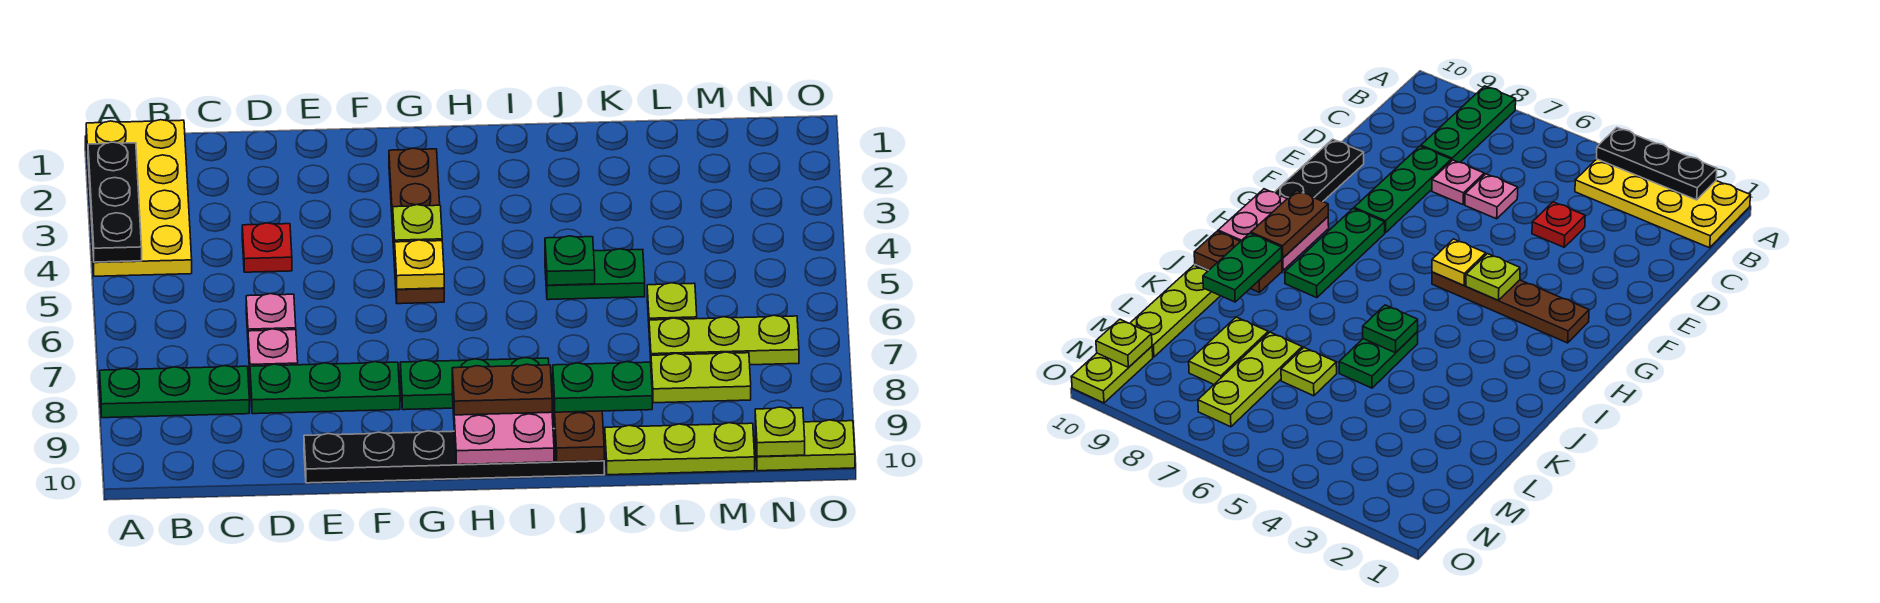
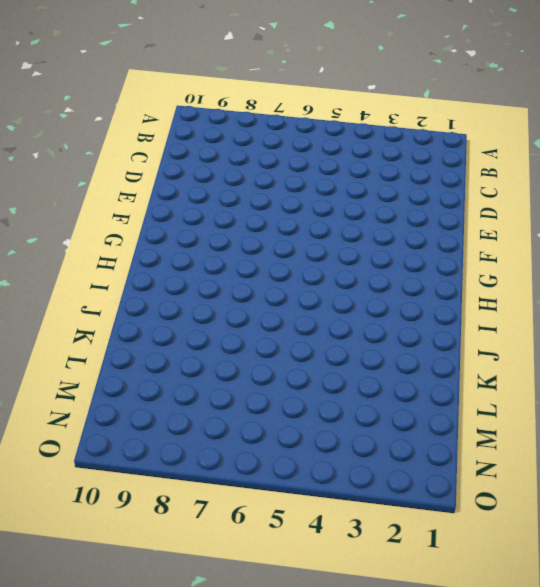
none -> yellow 2x4 plate [86,120,192,276]
none -> green 1x3 plate [100,366,249,418]
none -> red 1x1 plate [242,223,292,272]

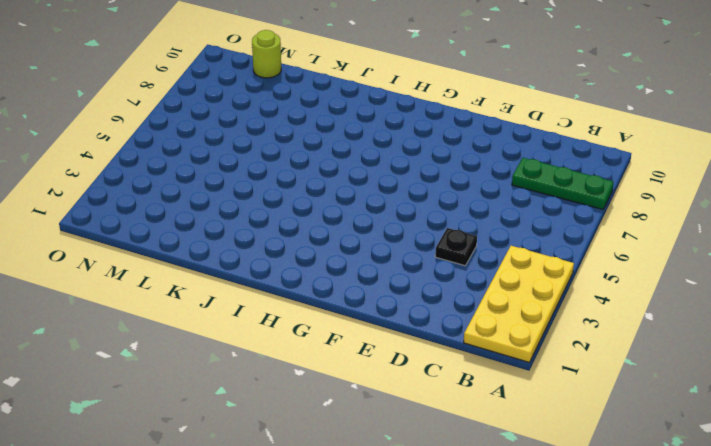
black 1x1 plate [435,228,477,266] -> red 1x1 plate [242,223,292,272]
lime 1x1 round brick [252,30,281,78] -> lime 1x3 plate [605,423,755,475]
none -> pink 1x1 plate [246,294,296,333]
none -> pink 1x1 plate [248,329,298,370]
none -> green 1x3 plate [250,362,400,414]

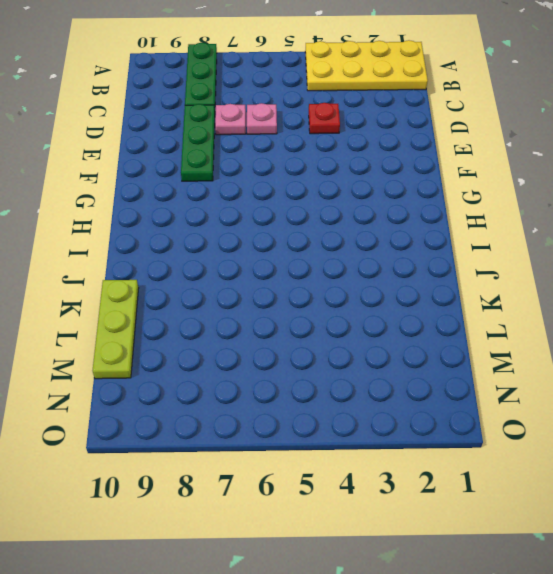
none -> black 1x6 plate [304,429,604,483]
none -> brown 1x4 plate [389,148,444,304]
none -> green 1x3 plate [400,358,549,410]

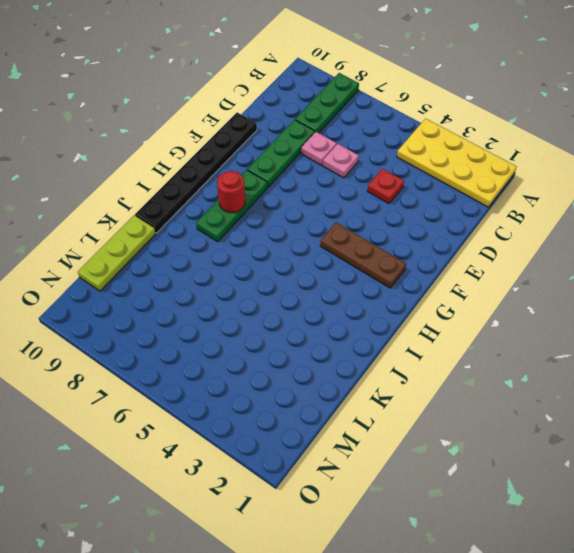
brown 1x3 plate [320,223,406,288] -> brown 1x4 plate [389,148,444,304]
red 1x1 round brick [217,171,245,213] -> none
none -> green 1x2 plate [545,249,645,300]
none -> lime 1x1 plate [647,283,697,321]
none -> lime 1x3 plate [649,315,799,365]

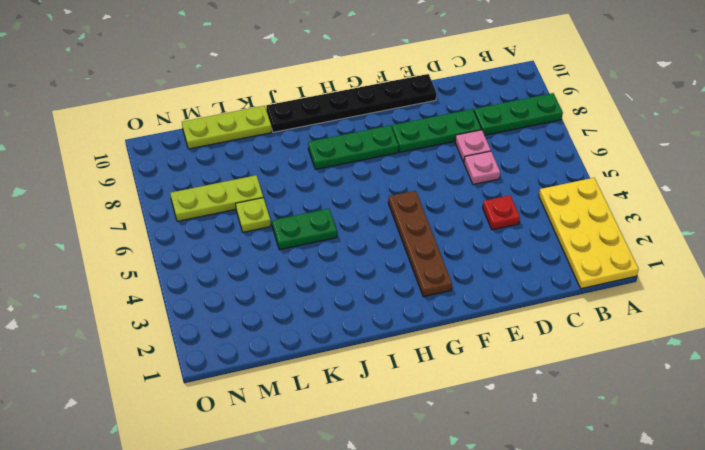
none -> lime 1x2 plate [651,352,751,403]
none -> lime 1x2 plate [755,420,855,471]
none -> black 1x3 plate [88,142,142,262]

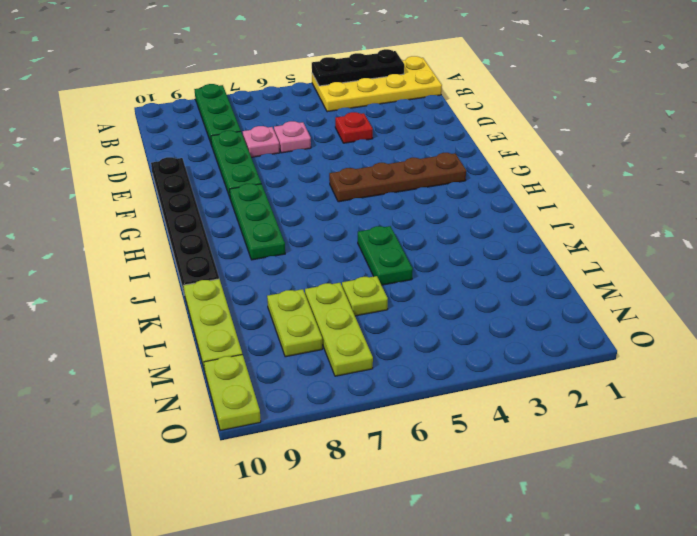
none -> lime 1x1 plate [393,205,442,252]
none -> yellow 1x1 plate [394,240,444,289]
none -> pink 2x2 plate [452,382,554,465]

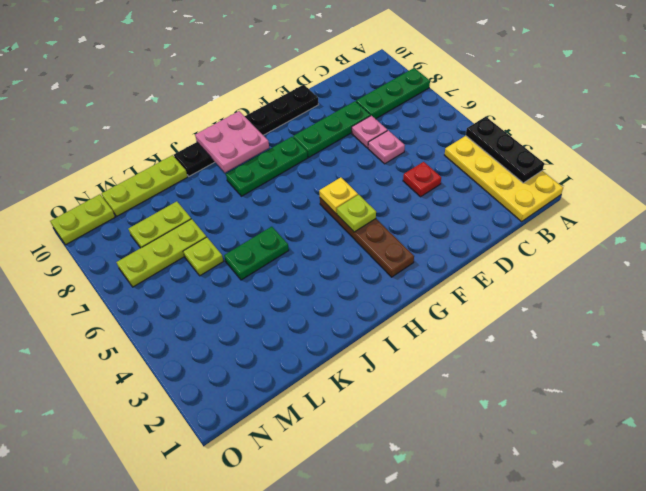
none -> green 1x1 plate [545,236,595,285]
none -> brown 1x2 plate [553,393,604,462]
none -> lime 1x1 plate [755,407,805,457]

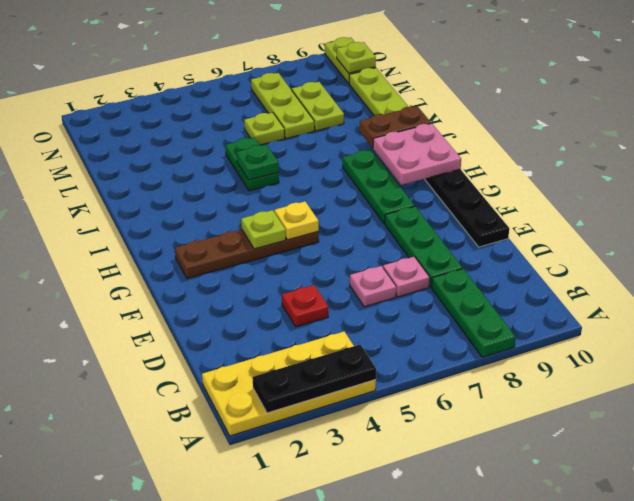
none -> brown 1x2 plate [452,364,552,415]
none -> green 1x2 plate [553,362,652,412]

